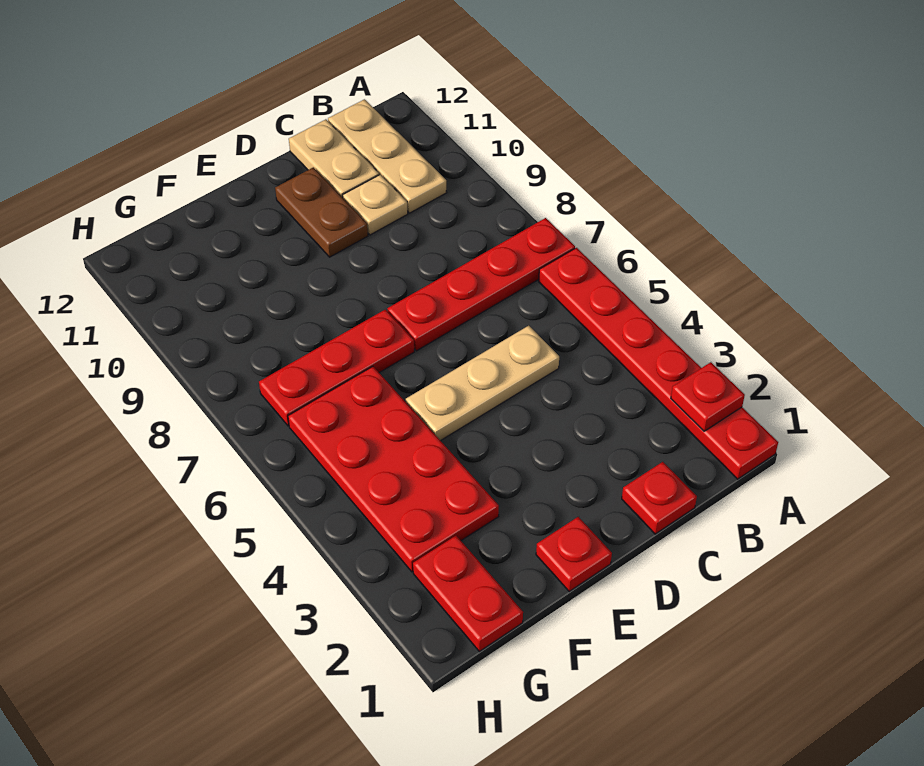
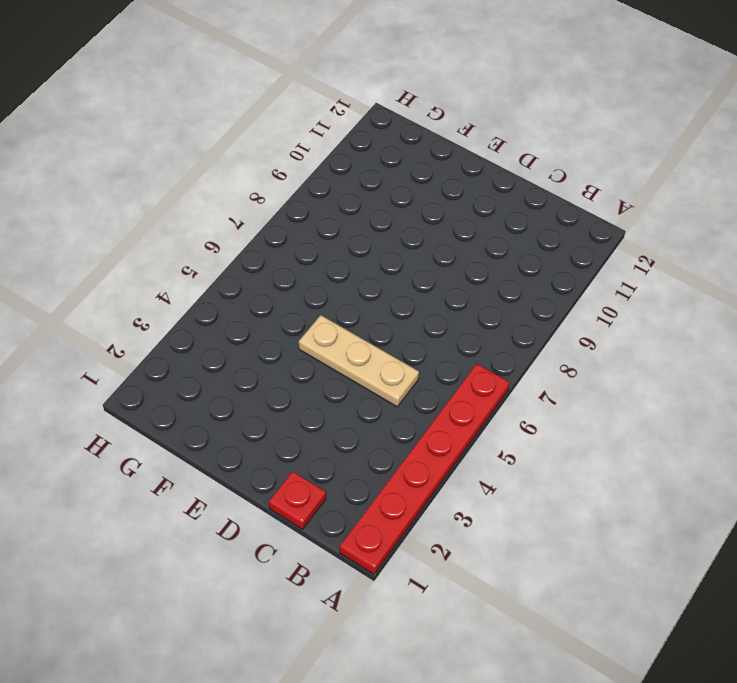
none -> red 1x4 plate [387,218,575,351]
none -> tan 1x3 plate [328,99,447,213]
none -> tan 1x1 plate [343,175,408,235]

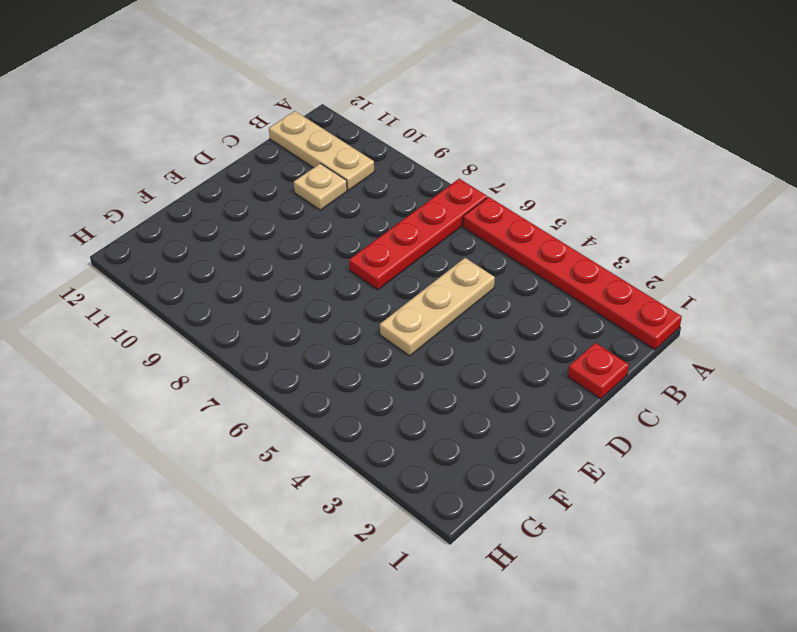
none -> tan 1x2 plate [289,119,379,198]
none -> brown 1x2 plate [275,167,368,257]
none -> red 1x1 plate [536,517,612,591]

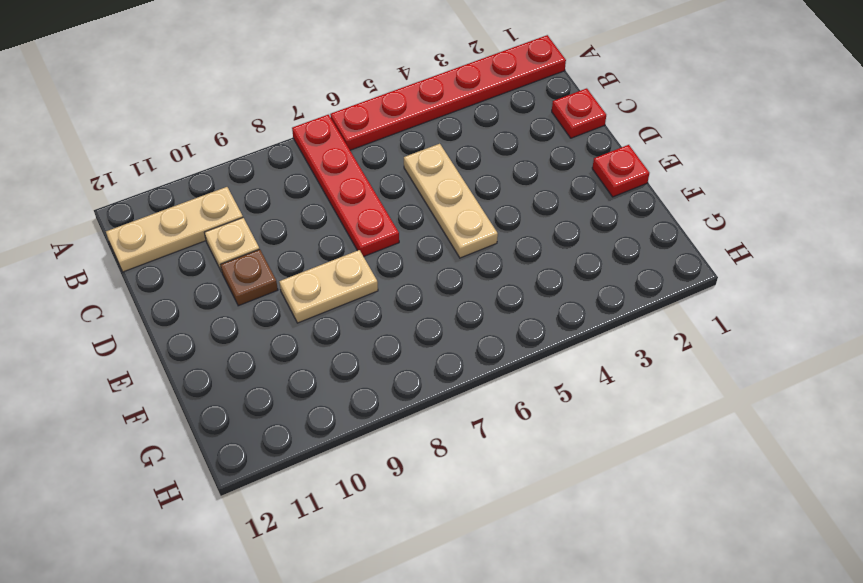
brown 1x1 plate [221,249,278,306] -> brown 1x2 plate [275,167,368,257]
tan 1x2 plate [279,250,378,323] -> tan 1x2 plate moved to [289,119,379,198]
none -> red 1x3 plate [259,309,414,426]
none -> red 2x4 plate [288,366,499,572]
none -> red 1x2 plate [413,536,523,651]

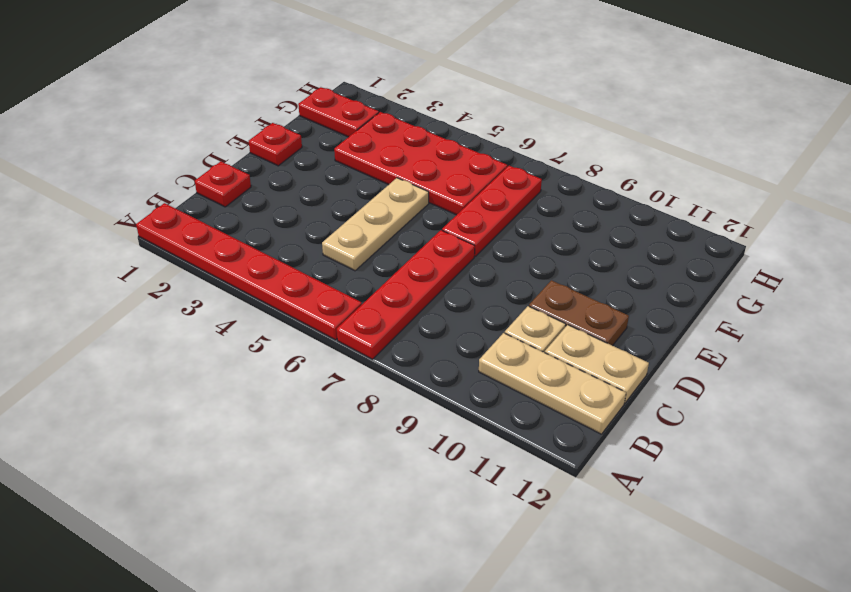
none -> red 1x1 plate [671,362,745,431]

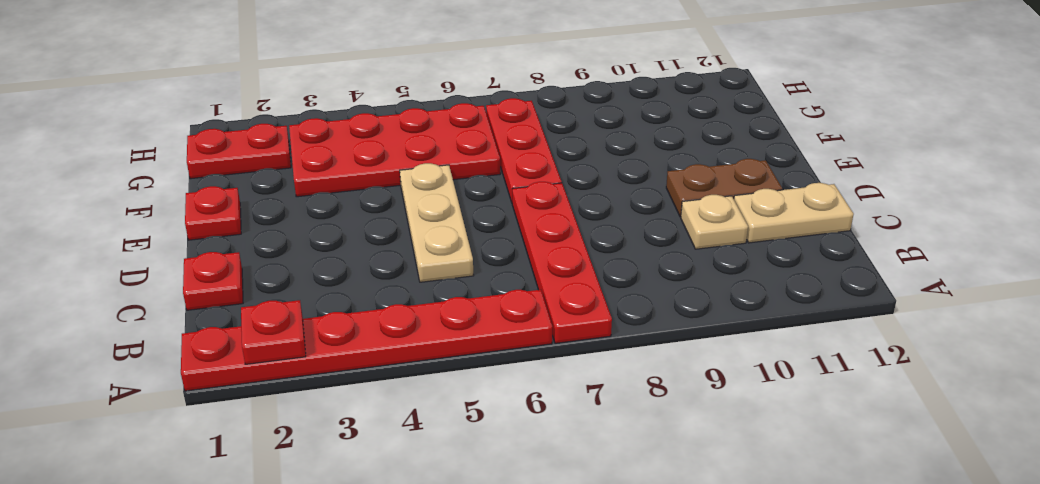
none -> tan 1x3 plate [328,99,447,213]

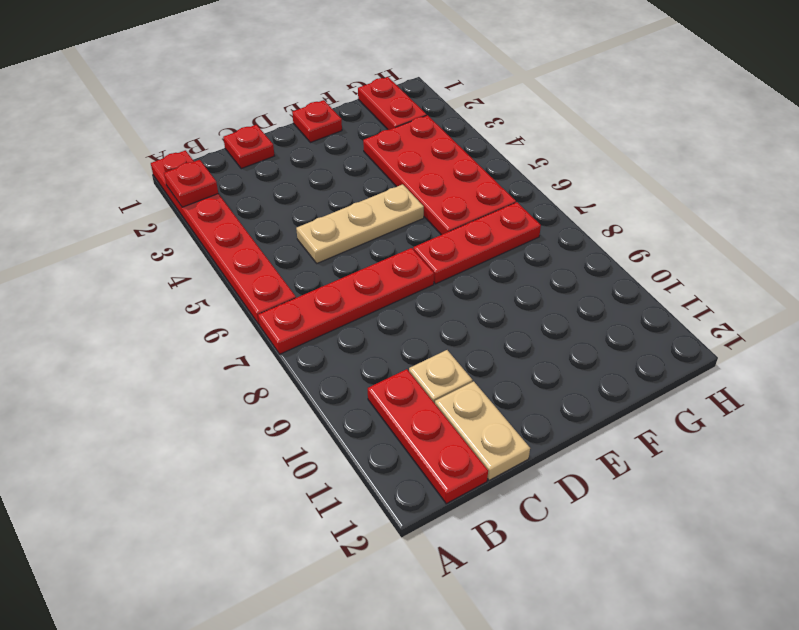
red 1x3 plate [368,369,488,504] -> tan 1x3 plate [328,99,447,213]
none -> brown 1x2 plate [275,167,368,257]

